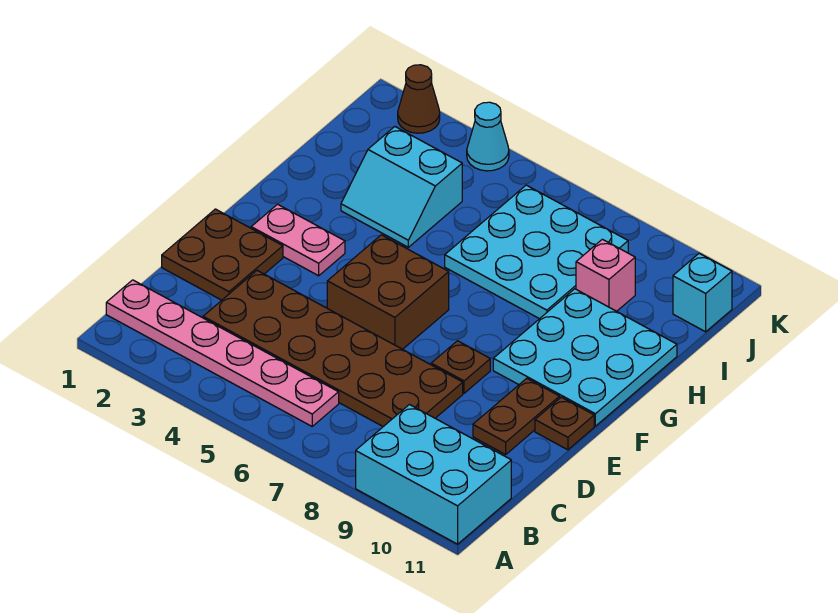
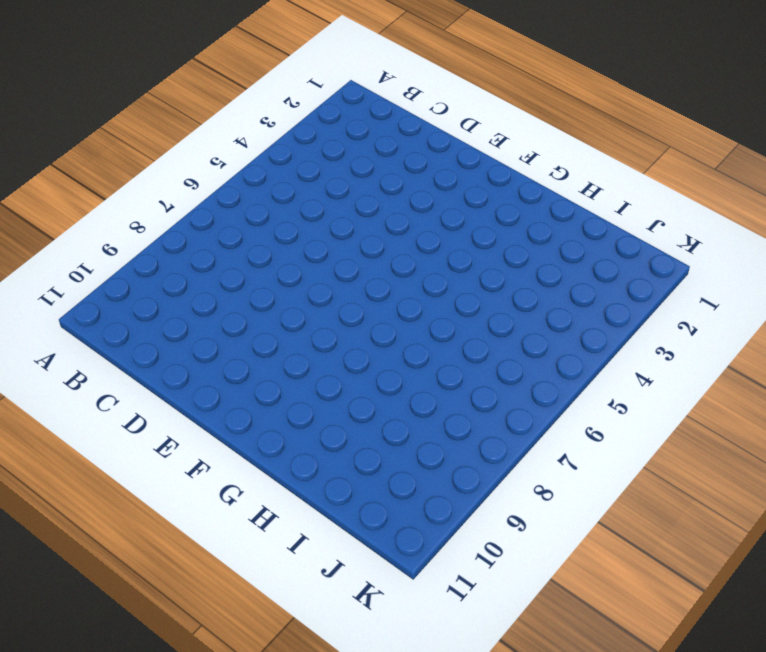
none -> cyan 2x3 brick [356,405,511,544]
none -> pink 1x6 plate [106,280,339,426]
none -> brown 2x6 plate [203,271,463,427]

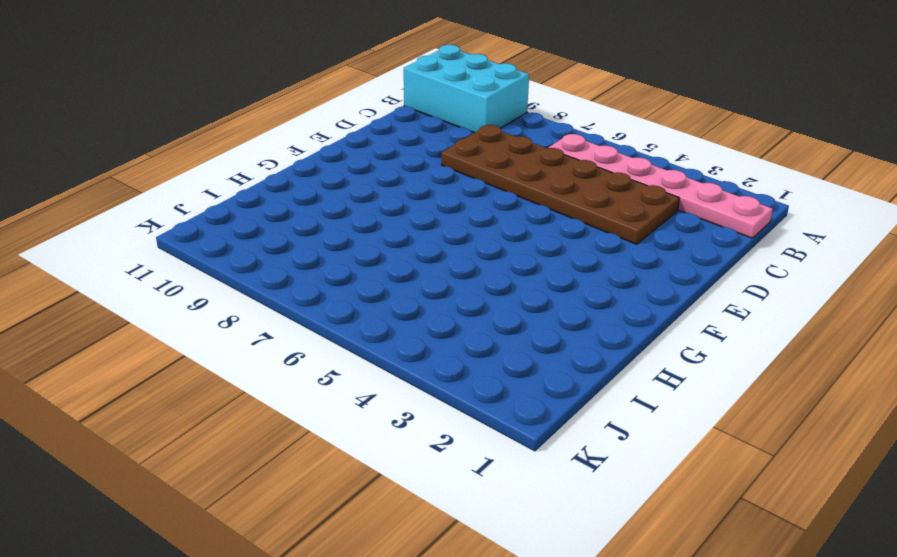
none -> brown 2x2 plate [162,209,283,300]
none -> brown 1x2 plate [473,378,560,454]
none -> brown 2x2 brick [327,235,449,349]

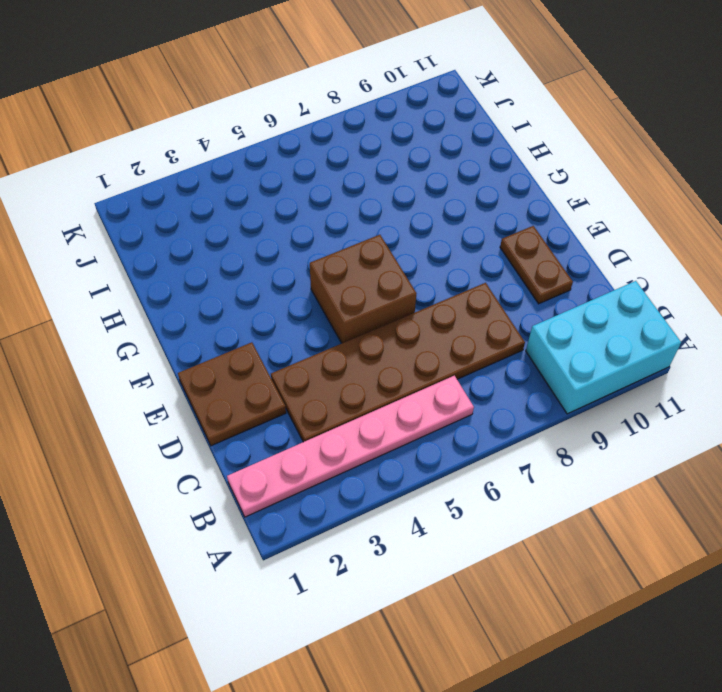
none -> brown 1x1 plate [431,341,490,393]
none -> brown 1x1 plate [535,397,594,450]
none -> pink 1x2 plate [251,204,345,276]

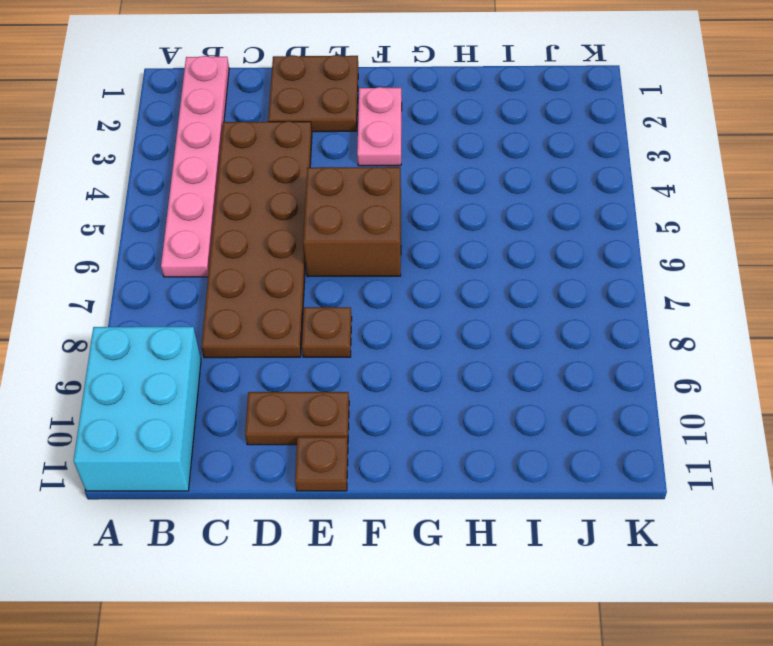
none -> cyan 3x3 plate [493,289,677,426]
none -> cyan 2x2 slope [341,127,462,247]
none -> cyan 3x3 plate [445,185,628,319]

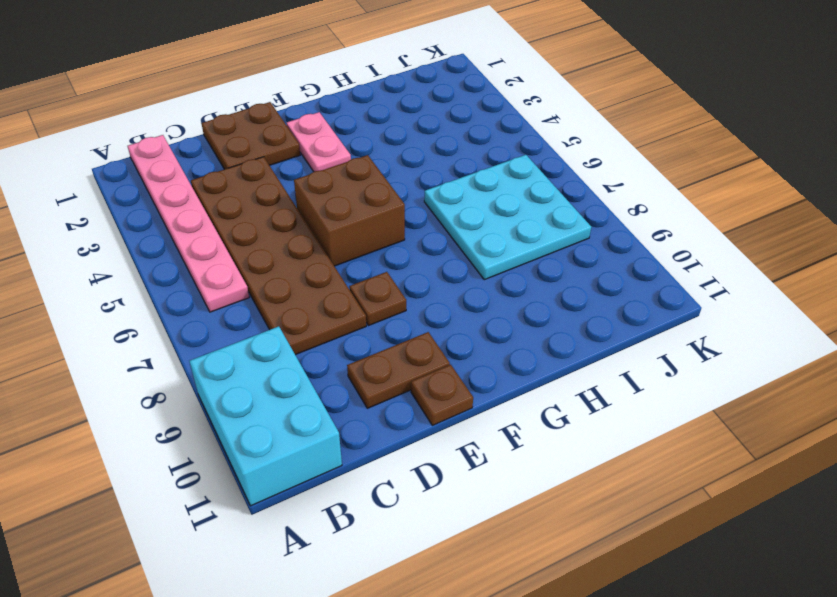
none -> cyan 3x3 plate [493,289,677,426]
none -> cyan 2x2 slope [341,127,462,247]
none -> pink 1x1 brick [576,239,635,311]

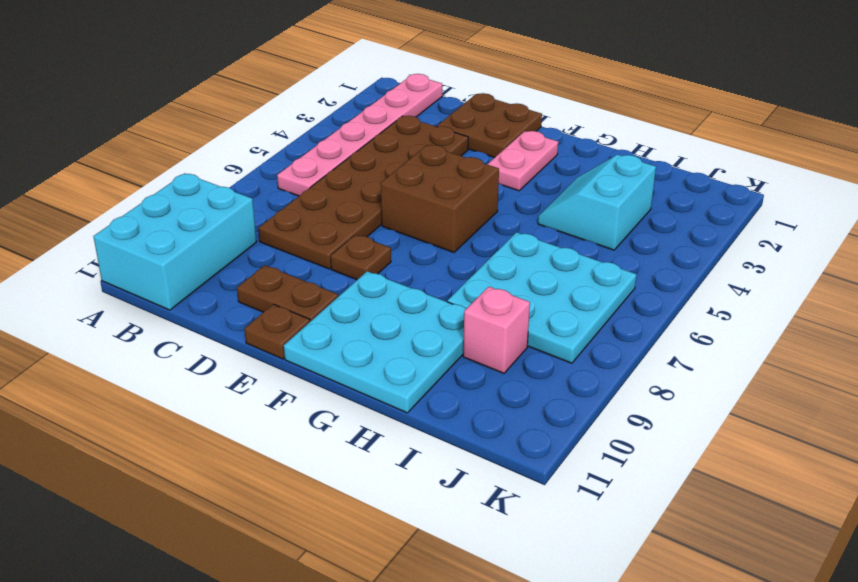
none -> cyan 1x1 brick [673,253,732,332]
none -> brown 1x1 cone [398,65,440,133]
none -> cyan 1x1 cone [467,102,509,171]

